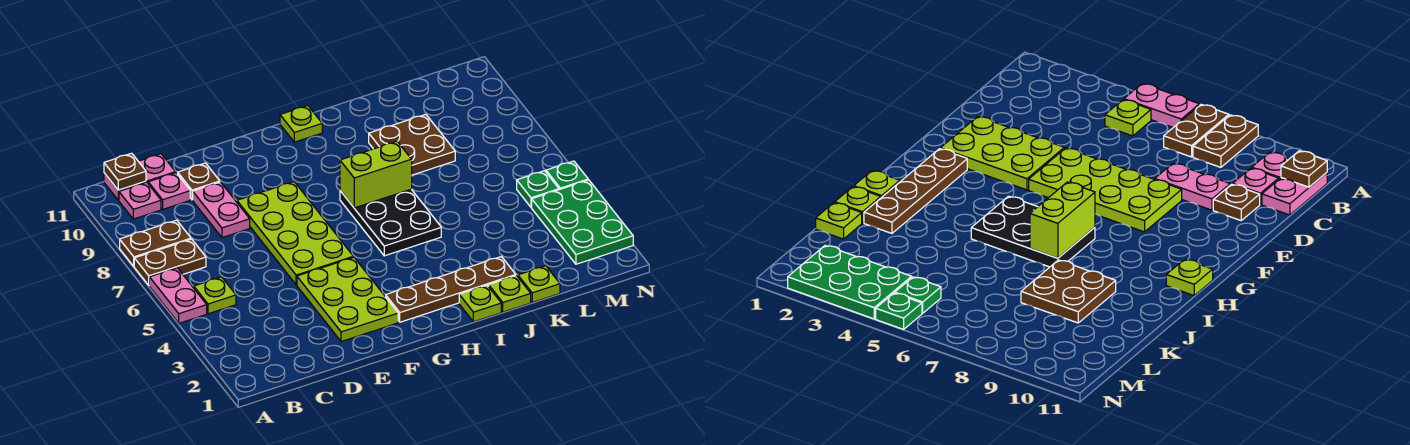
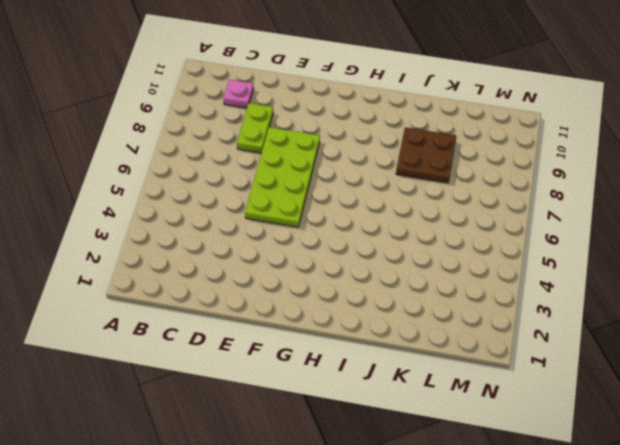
lime 1x2 plate [237,103,273,153] -> pink 1x2 plate [193,182,250,238]
none -> pink 1x2 plate [149,268,207,323]
none -> brown 1x2 plate [134,239,206,285]
none -> brown 1x2 plate [120,220,191,266]

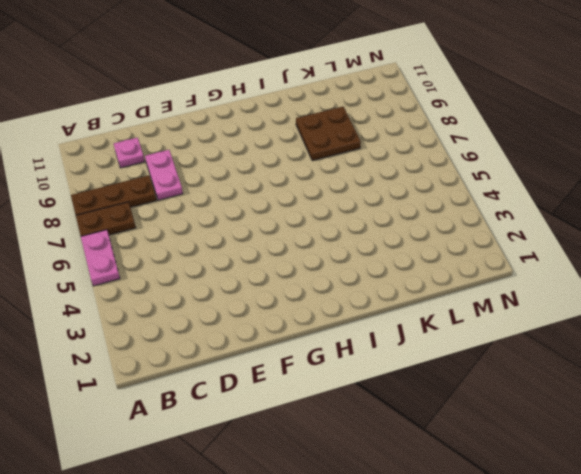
brown 1x3 plate [71,175,156,215] -> brown 1x2 plate [120,220,191,266]
none -> lime 1x1 plate [194,277,236,314]
none -> pink 1x1 plate [119,182,161,219]
none -> pink 1x2 plate [104,154,175,200]

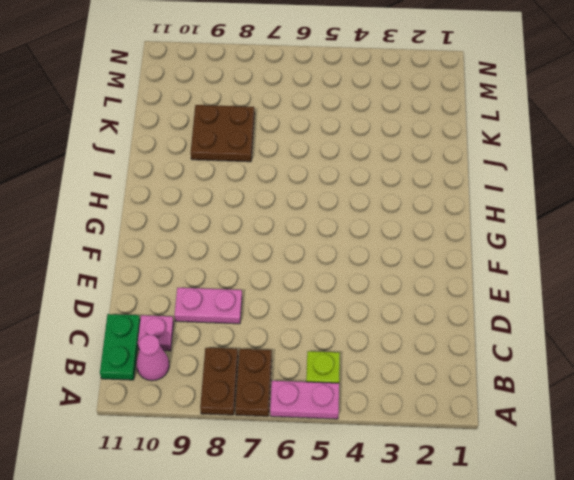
pink 1x1 cone [136,335,169,381] -> pink 1x1 plate [119,182,161,219]
green 1x2 plate [100,314,140,380] -> pink 1x2 plate [104,154,175,200]
none -> brown 1x1 plate [178,163,220,200]
none -> lime 2x3 plate [297,257,398,342]
none -> lime 2x4 plate [237,182,353,285]

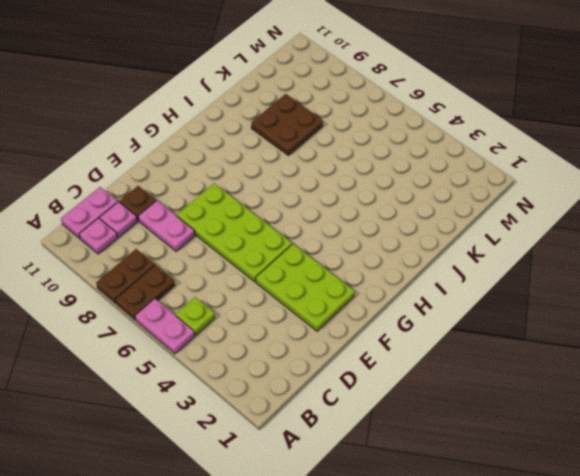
none -> brown 1x4 plate [386,257,516,322]
none -> black 2x3 plate [340,189,441,256]
none -> lime 1x1 plate [280,106,322,142]

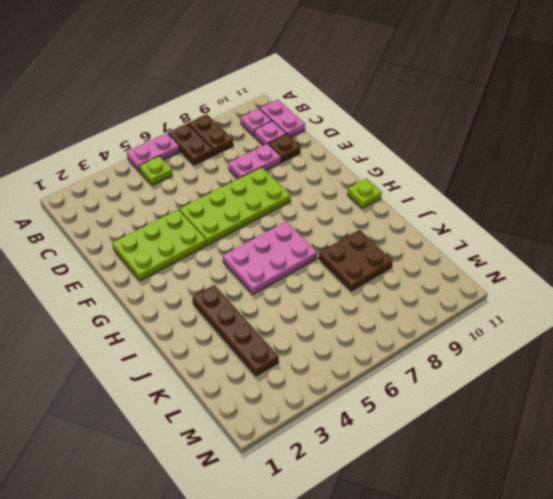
pink 2x3 plate [223,222,317,294] -> black 2x3 plate [340,189,441,256]
brown 1x4 plate [192,285,279,376] -> brown 1x4 plate moved to [386,257,516,322]
none -> lime 1x1 plate [459,285,501,322]
none -> lime 1x1 plate [489,275,531,312]
none -> lime 1x1 plate [518,266,560,302]

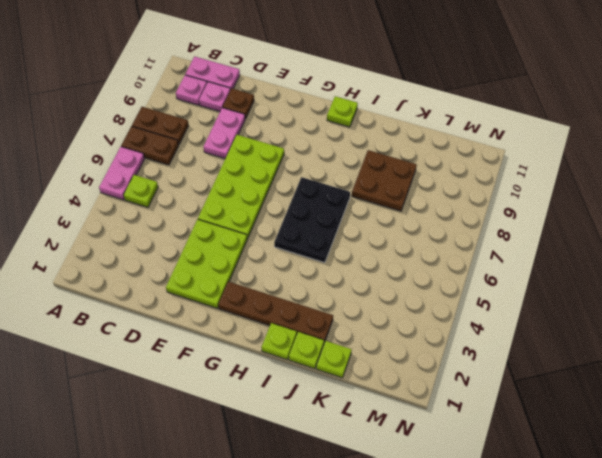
none -> green 2x3 plate [532,180,633,264]
none -> green 1x1 plate [517,171,559,207]
none -> green 1x1 plate [546,161,588,190]

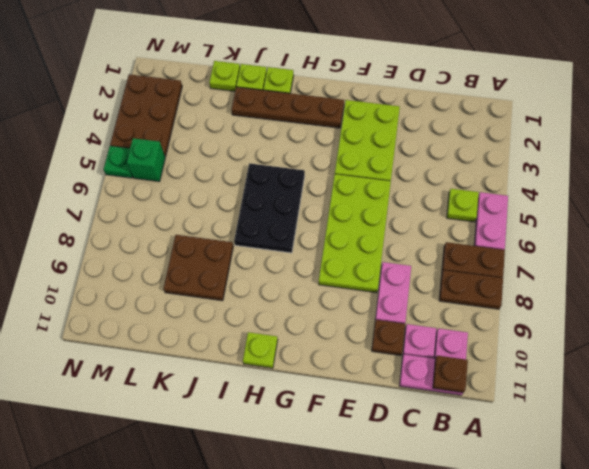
brown 2x3 plate [110,74,182,157] -> green 2x3 plate [532,180,633,264]
green 1x1 brick [127,138,165,182] -> green 1x1 plate [517,171,559,207]
none -> lime 1x2 brick [340,141,412,208]

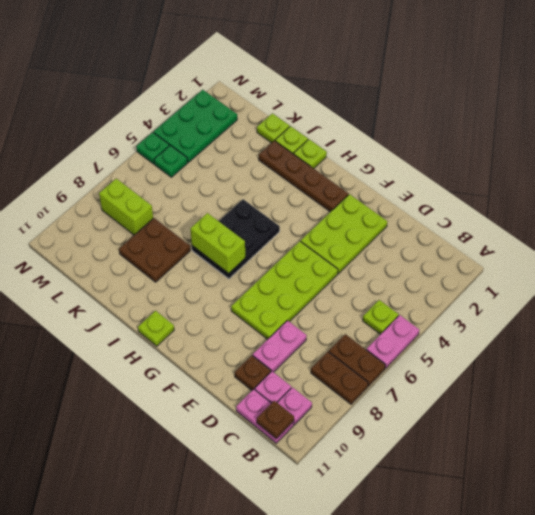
lime 1x2 brick [99,179,153,235] -> none

